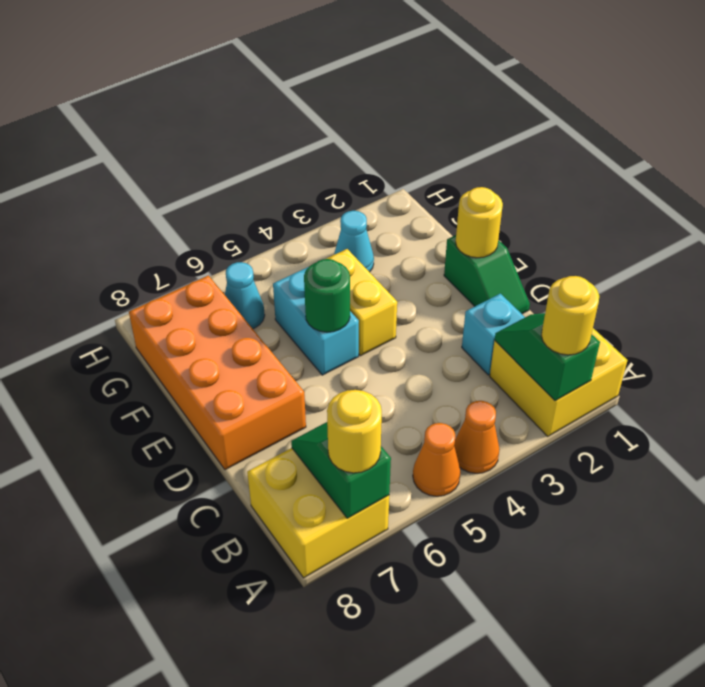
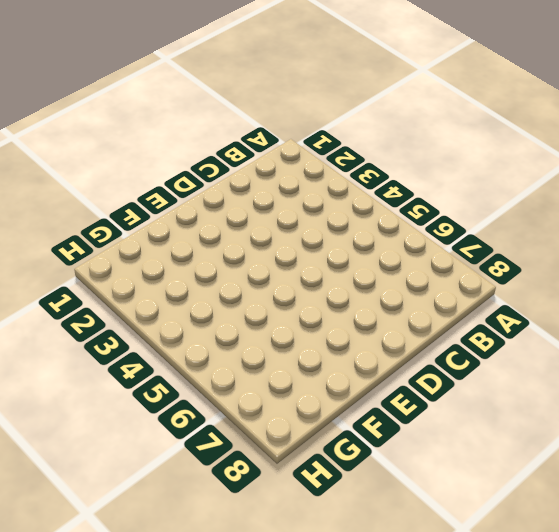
none -> yellow 2x2 brick [490,328,628,436]
none -> orange 1x1 cone [454,401,500,473]
none -> orange 1x1 cone [413,423,460,496]

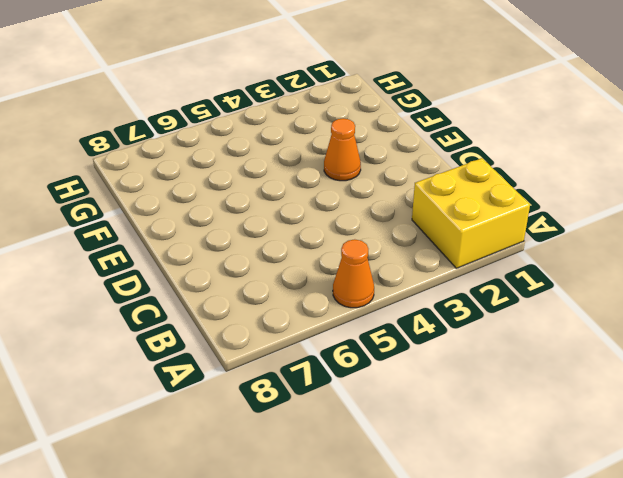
orange 1x1 cone [324,118,361,181] -> orange 1x1 cone moved to [454,401,500,473]
none -> yellow 2x2 brick [247,448,389,578]
none -> cyan 1x1 brick [462,294,525,375]
none -> green 1x2 slope [444,235,530,314]

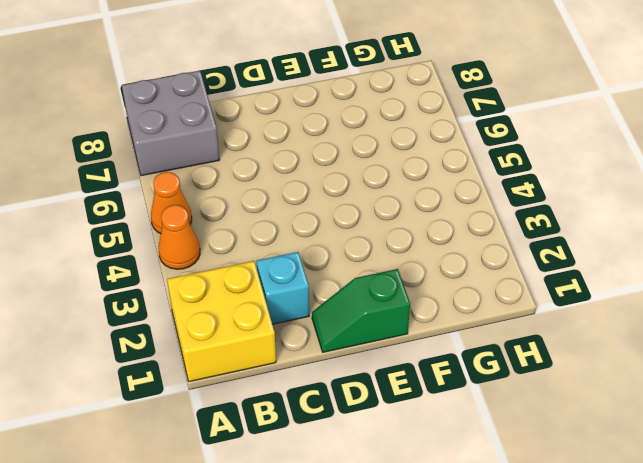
grey 2x2 brick [122,71,219,176] -> yellow 2x2 brick [247,448,389,578]
none -> orange 2x4 brick [129,275,306,470]
none -> yellow 1x2 brick [326,249,397,356]
none -> cyan 1x2 brick [273,267,359,375]

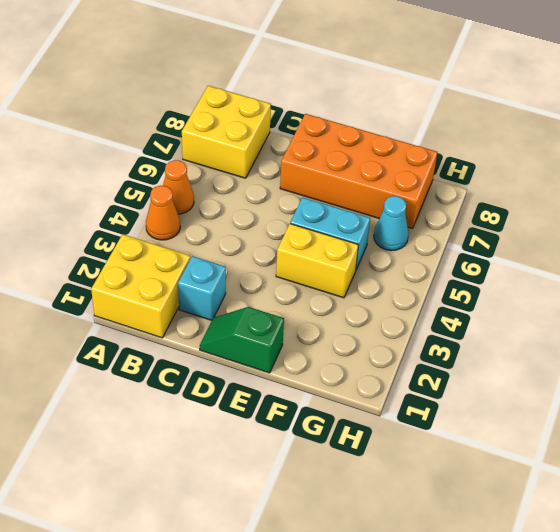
none -> cyan 1x1 cone [334,211,374,272]
none -> green 1x2 slope [495,313,600,401]
none -> green 1x2 slope [291,422,391,518]

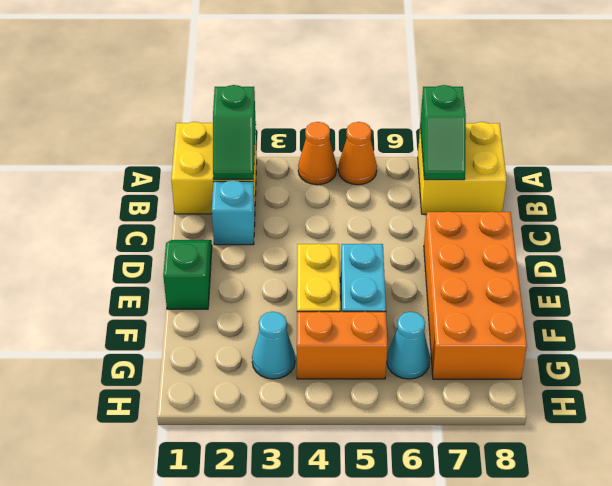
orange 1x2 brick [297,312,387,379] -> none
none -> yellow 1x1 round brick [456,187,503,258]
none -> green 1x1 round brick [304,259,350,332]
none -> yellow 1x1 round brick [541,276,599,355]

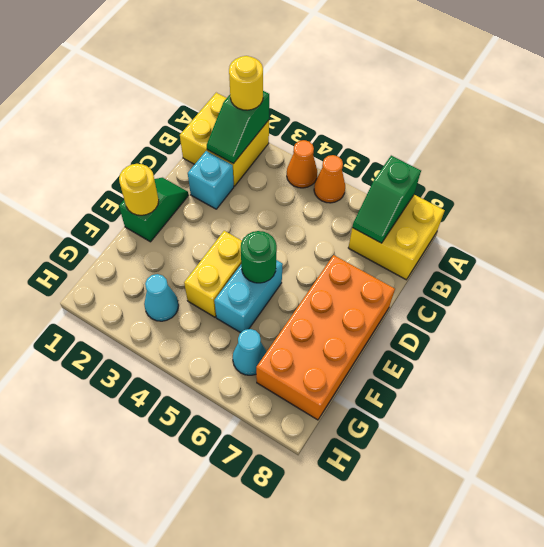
none -> yellow 1x1 round brick [327,390,382,473]

